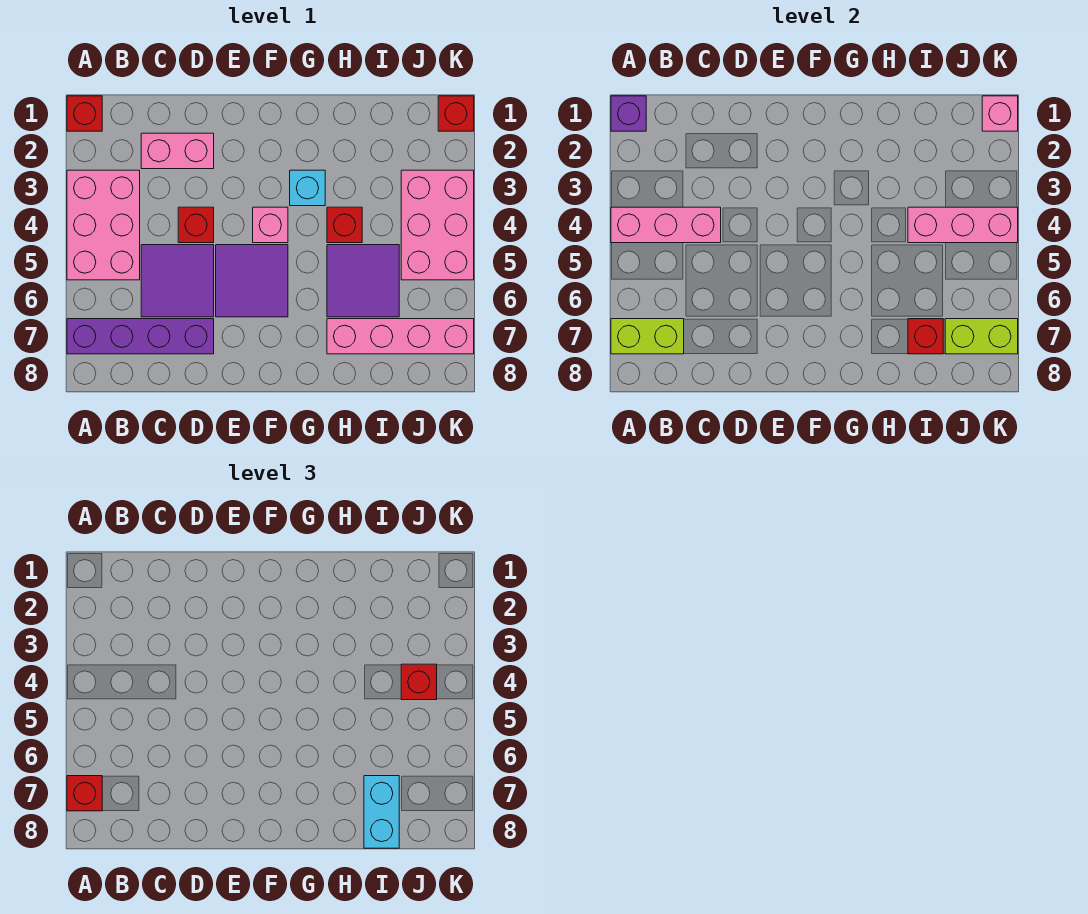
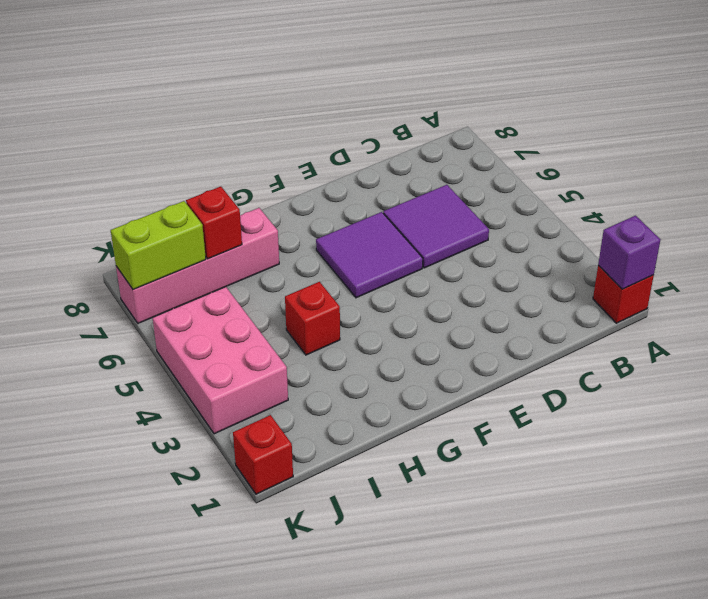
none -> pink 2x3 brick [67,170,140,280]
none -> purple 1x4 brick [67,319,214,354]
none -> pink 1x2 brick [141,133,214,169]

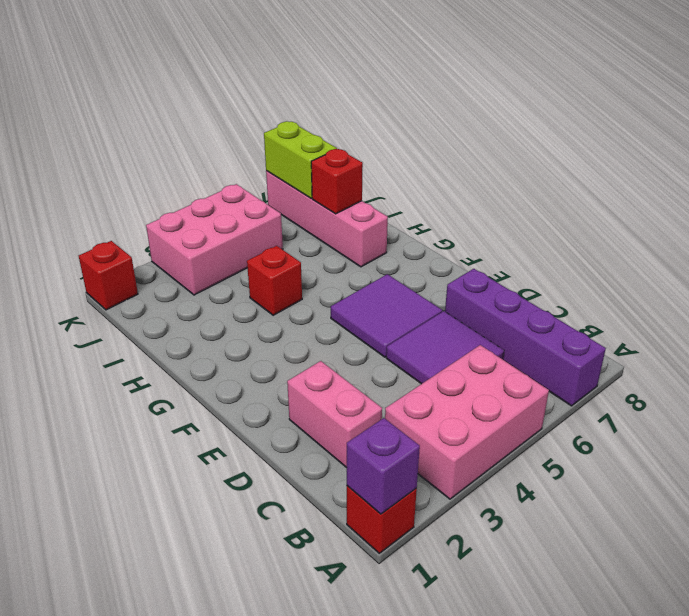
none -> red 1x1 brick [178,207,214,243]
none -> pink 1x1 brick [253,207,288,243]
none -> cyan 1x1 brick [290,170,325,206]

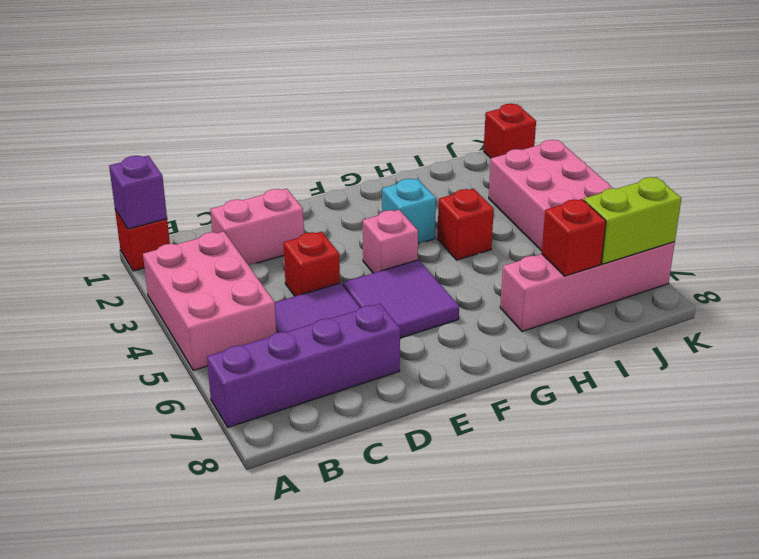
none -> purple 2x2 tile [327,245,399,317]
none -> pink 1x3 brick [611,207,721,243]
none -> lime 1x2 brick [611,319,684,354]

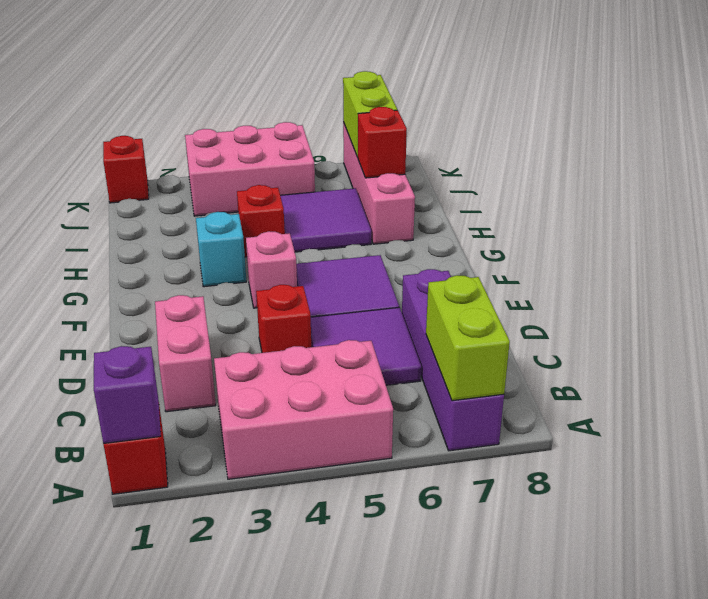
none -> pink 1x3 brick [611,207,721,243]
none -> pink 1x3 brick [908,207,1018,243]
none -> pink 1x1 brick [982,96,1018,131]

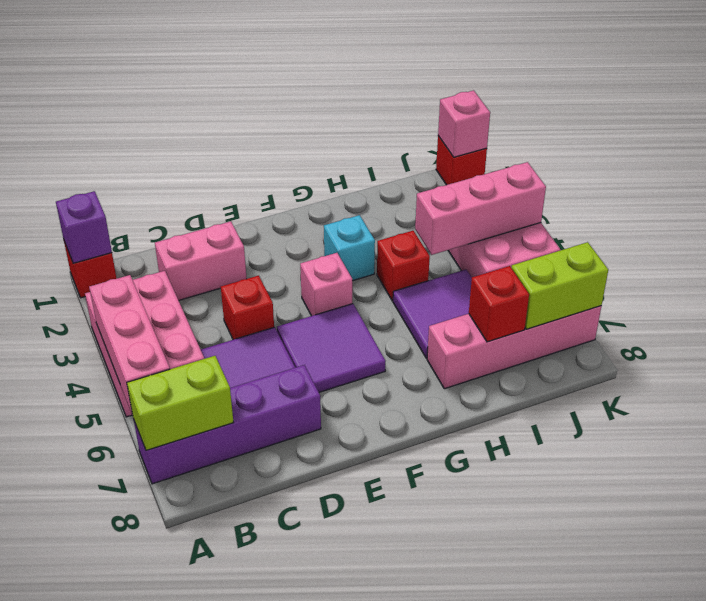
pink 1x3 brick [89,275,170,416] -> pink 1x3 brick turned to [611,207,721,243]
none -> red 1x1 brick [67,776,102,811]
none -> cyan 1x2 brick [364,776,399,848]
none -> red 1x1 brick [401,664,437,700]

